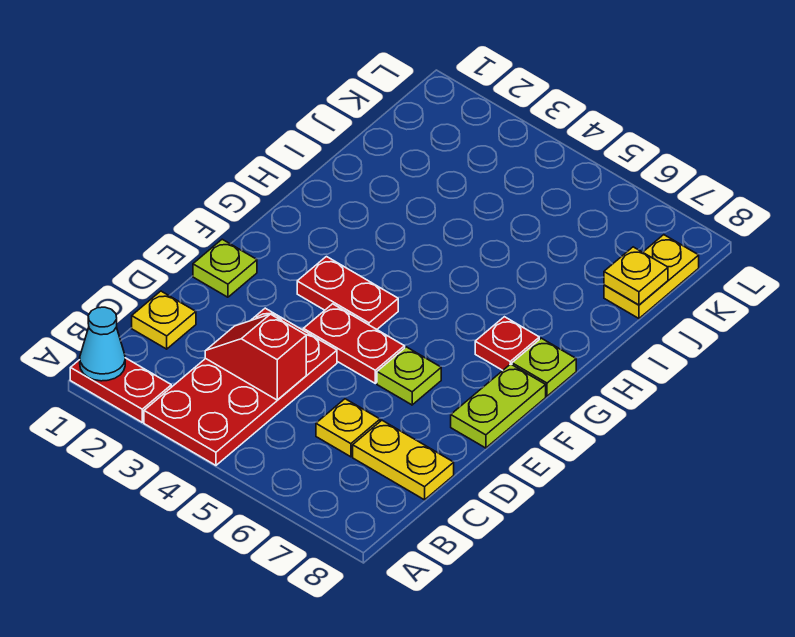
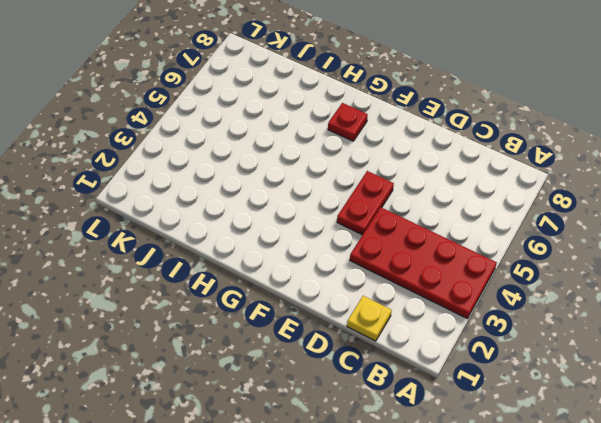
none -> red 1x2 plate [70,358,171,422]
none -> yellow 1x1 plate [316,399,380,457]
none -> yellow 1x2 plate [353,420,454,500]

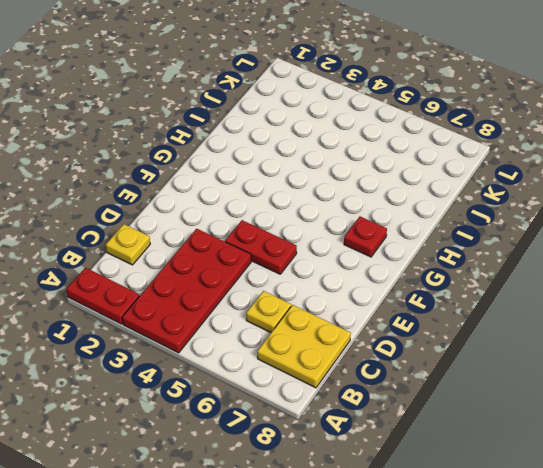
yellow 2x2 plate [257,305,351,388] -> yellow 1x2 plate [353,420,454,500]
none -> lime 1x1 plate [193,239,257,297]
none -> lime 1x1 plate [377,347,441,405]
none -> lime 1x2 plate [451,364,546,448]

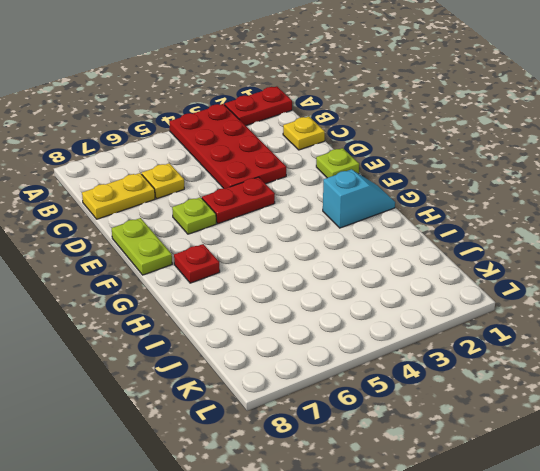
cyan 1x2 slope [323,169,395,228] -> none
none -> red 1x2 plate [297,257,398,329]
none -> lime 1x1 plate [512,338,576,396]
none -> yellow 1x2 plate [604,235,699,318]

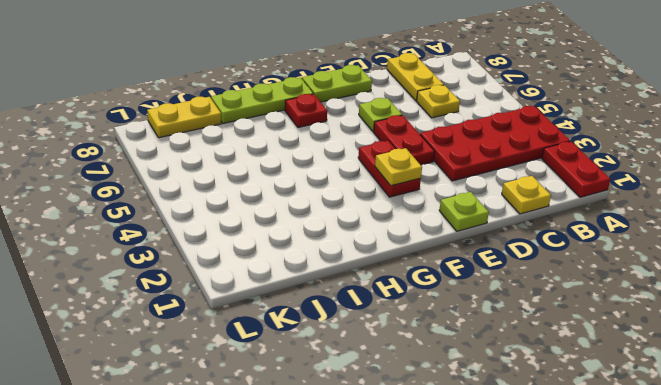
yellow 1x1 plate [375,148,422,186] -> yellow 1x1 plate moved to [604,247,668,305]
lime 1x3 plate [211,77,313,124] -> lime 1x1 plate [512,338,576,396]
none -> cyan 1x1 cone [80,307,125,381]
none -> red 1x2 slope [205,314,306,400]

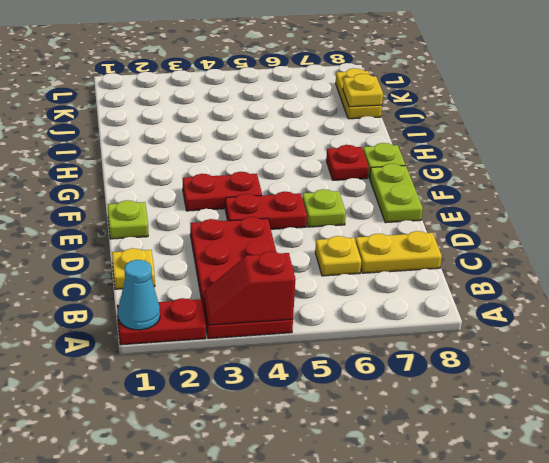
red 1x2 slope [204,252,295,325] -> red 1x2 slope moved to [205,314,306,400]

